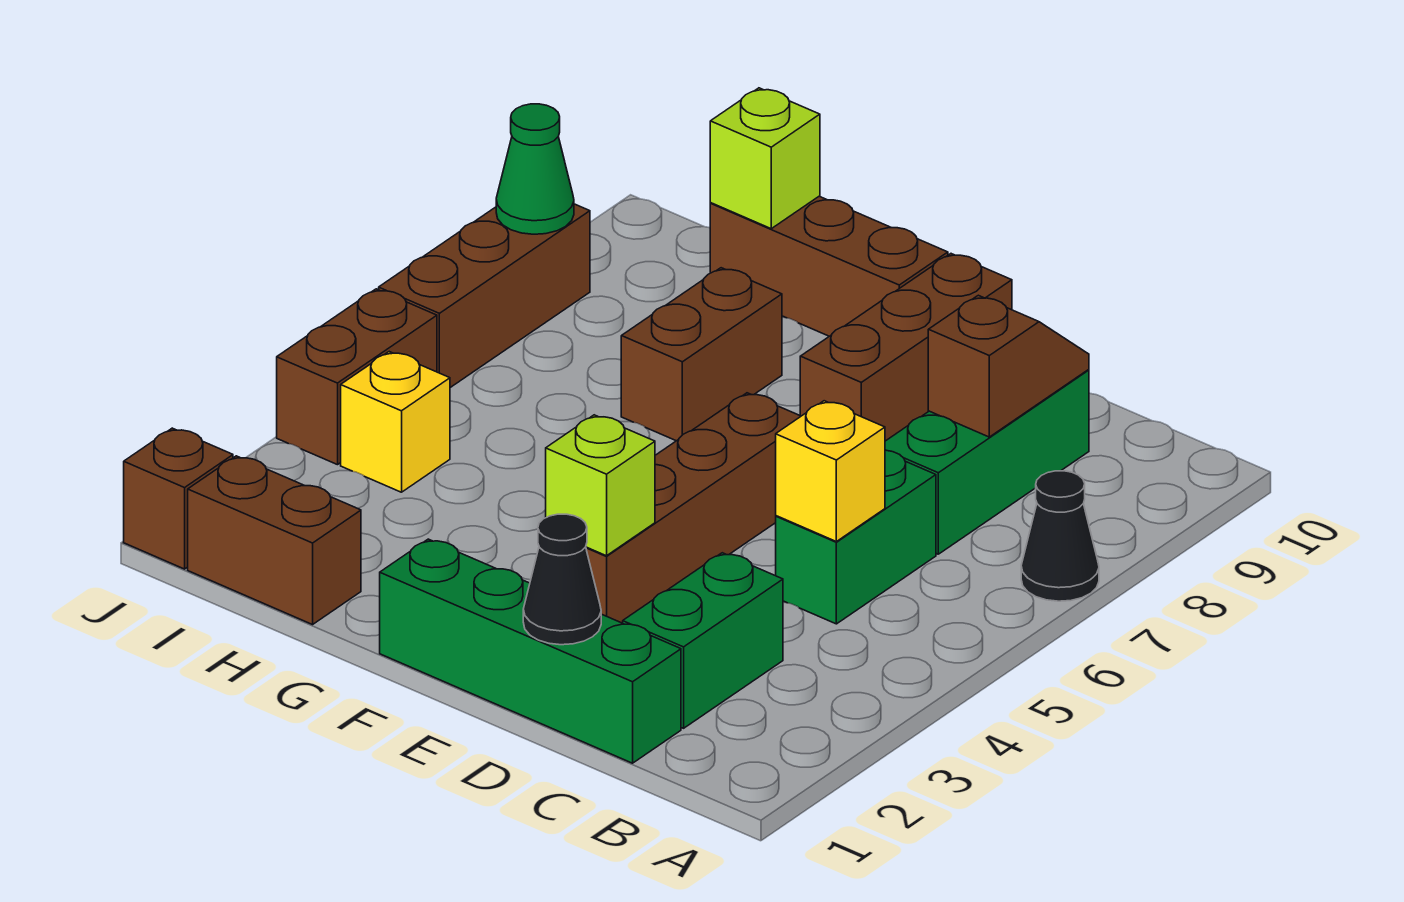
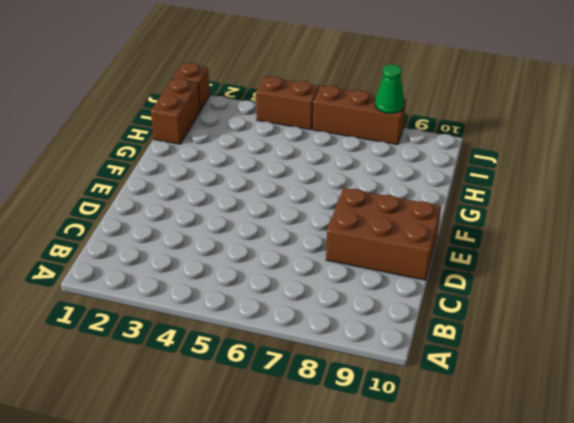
brown 2x3 brick [326,188,441,280] -> brown 1x3 brick [800,254,1012,441]
none -> black 1x1 cone [1021,471,1099,601]
none -> green 1x4 brick [380,539,681,763]
none -> green 1x2 brick [623,553,783,728]

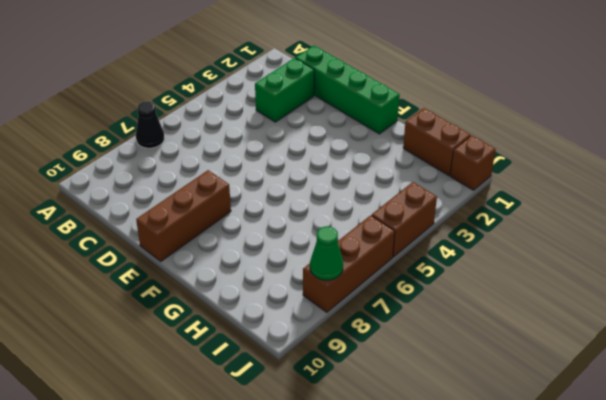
none -> green 1x2 brick [776,450,936,624]
none -> green 1x3 brick [885,370,1089,554]
none -> brown 1x4 brick [586,393,801,623]

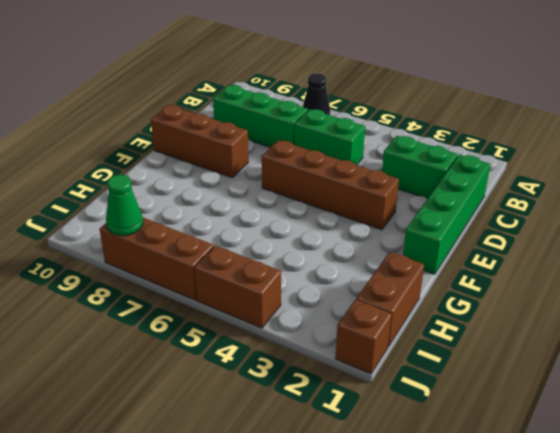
none -> brown 1x3 brick [710,196,948,336]
none -> brown 1x2 brick [621,268,782,441]
none -> yellow 1x1 brick [341,352,450,492]

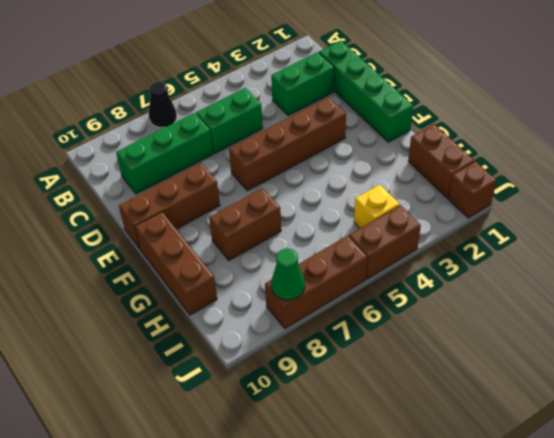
none -> yellow 1x1 brick [776,401,885,541]
none -> brown 1x2 slope [928,295,1089,437]
none -> black 1x1 cone [523,514,601,645]

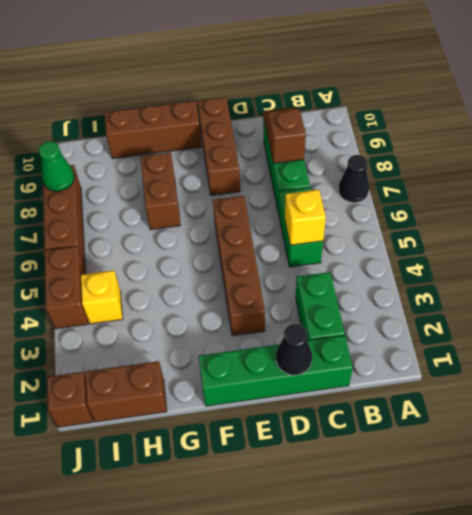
none -> lime 1x1 brick [546,415,655,556]
none -> lime 1x1 brick [710,88,820,229]

